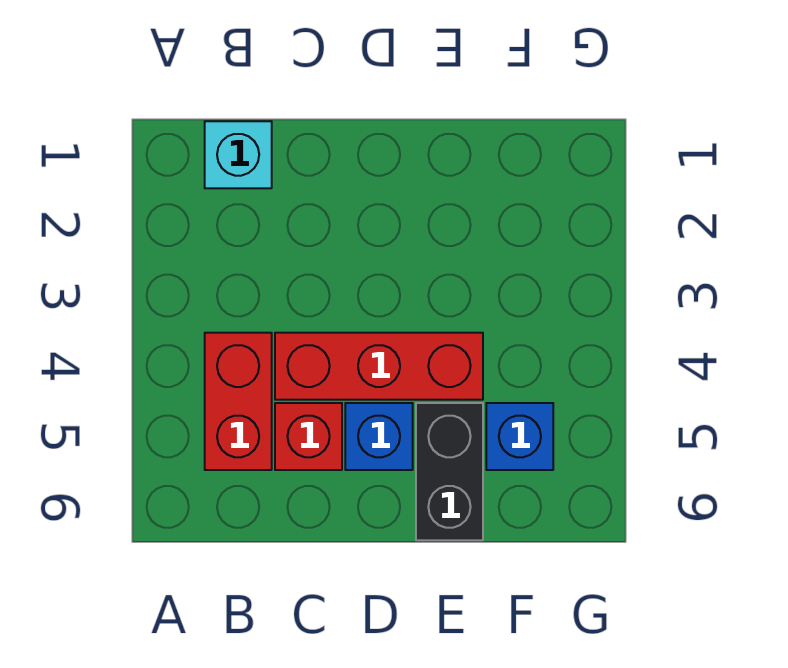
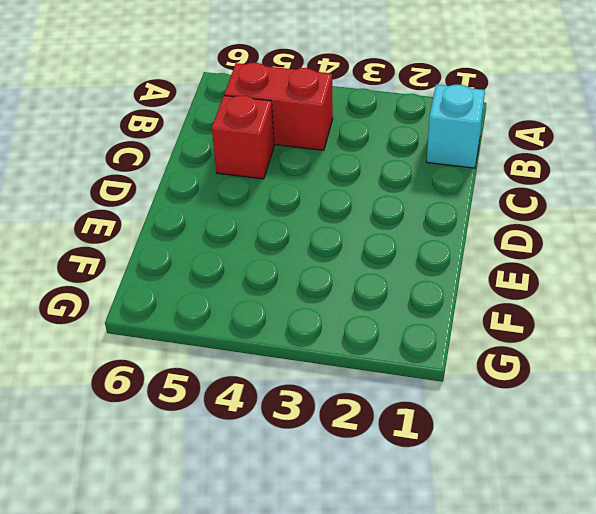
none -> red 1x3 brick [275,333,483,400]
none -> blue 1x1 brick [345,403,413,470]

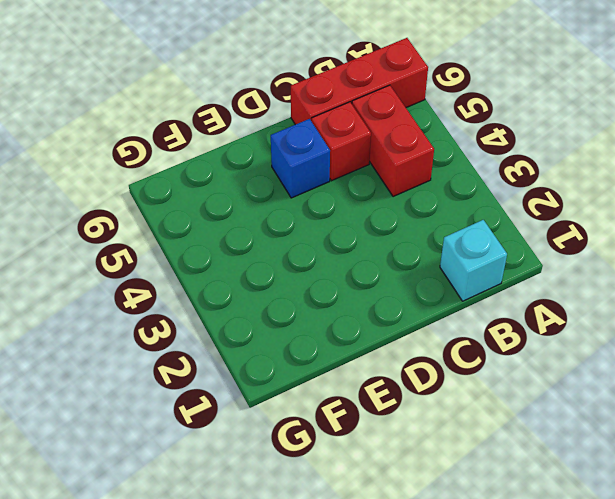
red 1x3 brick [291,38,428,125] -> red 1x3 brick moved to [275,333,483,400]
none -> black 1x2 brick [416,403,483,540]
none -> blue 1x1 brick [486,403,553,470]

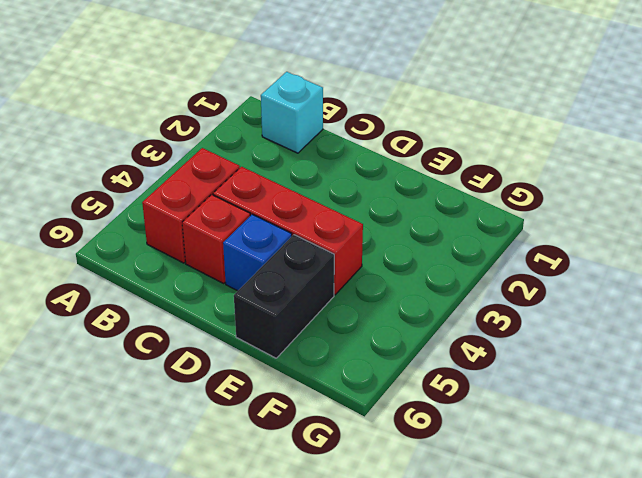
none -> blue 1x1 brick [486,403,553,470]

